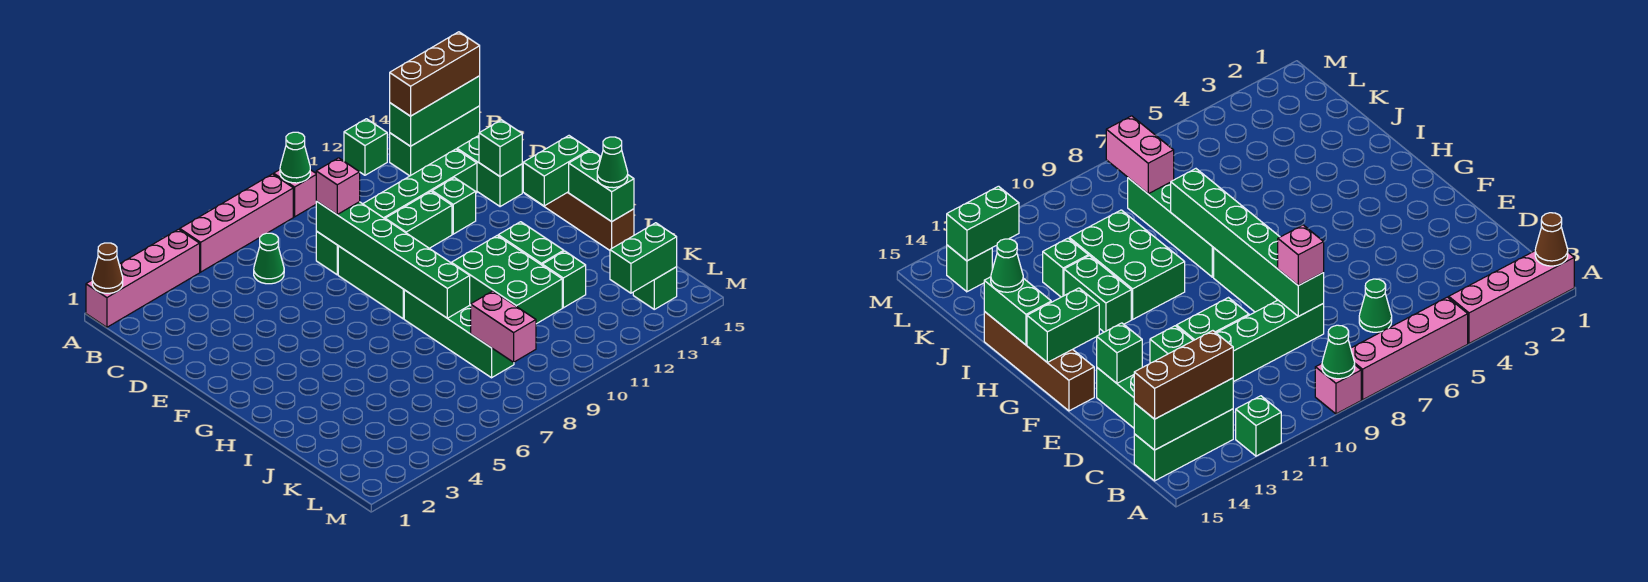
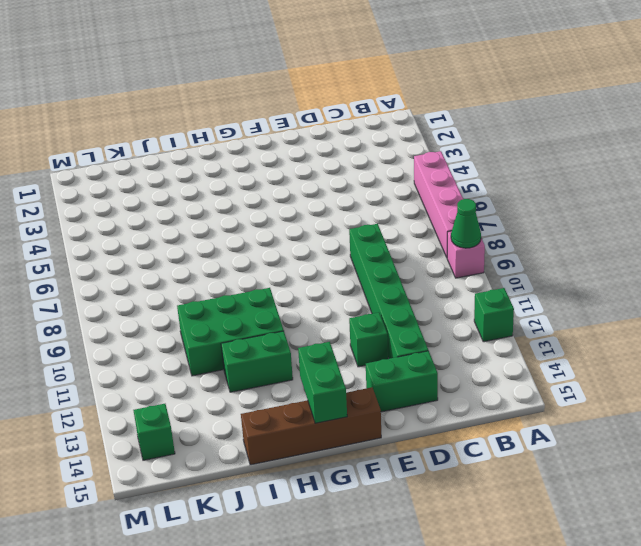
none -> pink 1x4 brick [86,229,200,327]
none -> green 1x3 brick [390,106,480,176]
none -> green 1x1 cone [254,233,284,284]

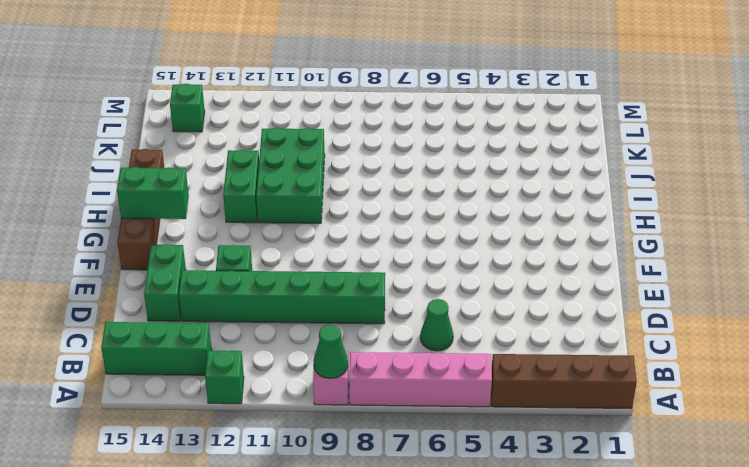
brown 1x4 brick [491,354,637,409] -> pink 1x4 brick [86,229,200,327]
none -> green 1x3 brick [338,246,404,319]
none -> green 1x2 brick [385,192,452,248]
none -> green 1x4 brick [404,290,514,378]

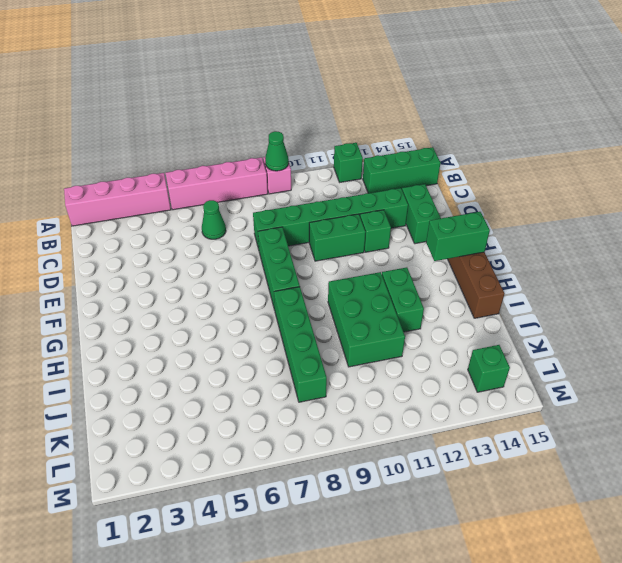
none -> green 1x1 brick [542,251,586,308]
none -> brown 1x1 cone [92,243,123,293]
none -> green 1x3 brick [390,76,480,146]

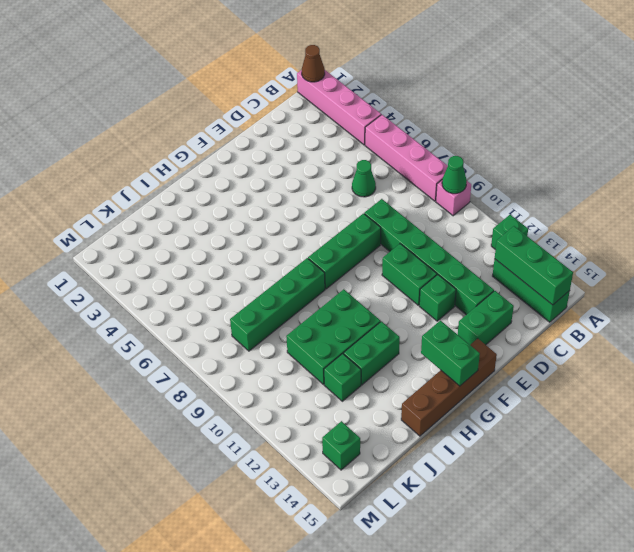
none -> green 1x6 brick [316,201,470,318]
none -> green 1x1 brick [479,120,522,177]
none -> green 1x2 brick [569,150,634,222]

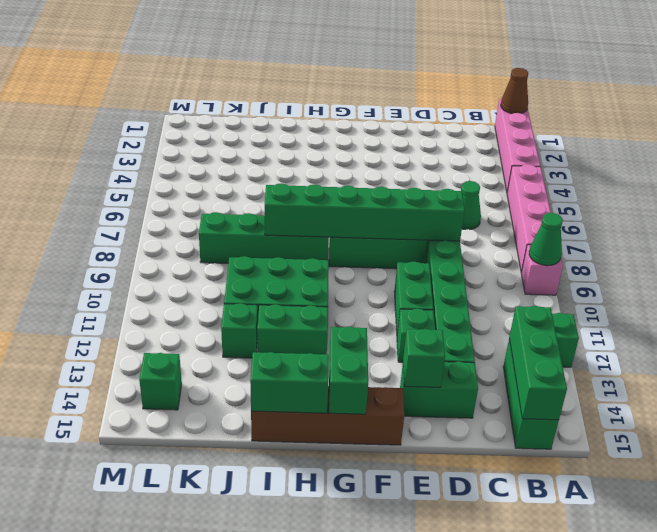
none -> pink 1x2 brick [471,291,536,362]
none -> green 1x2 brick [610,223,677,293]
none -> brown 1x3 brick [390,32,480,116]

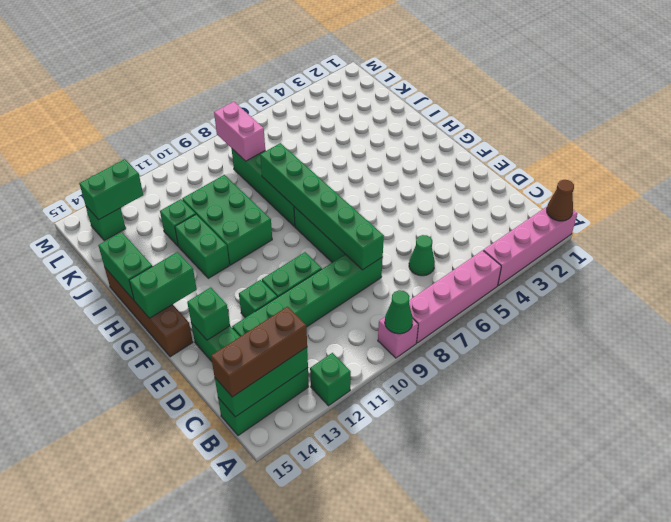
none -> pink 1x1 brick [316,158,360,214]
none -> green 1x1 cone [597,137,628,188]

